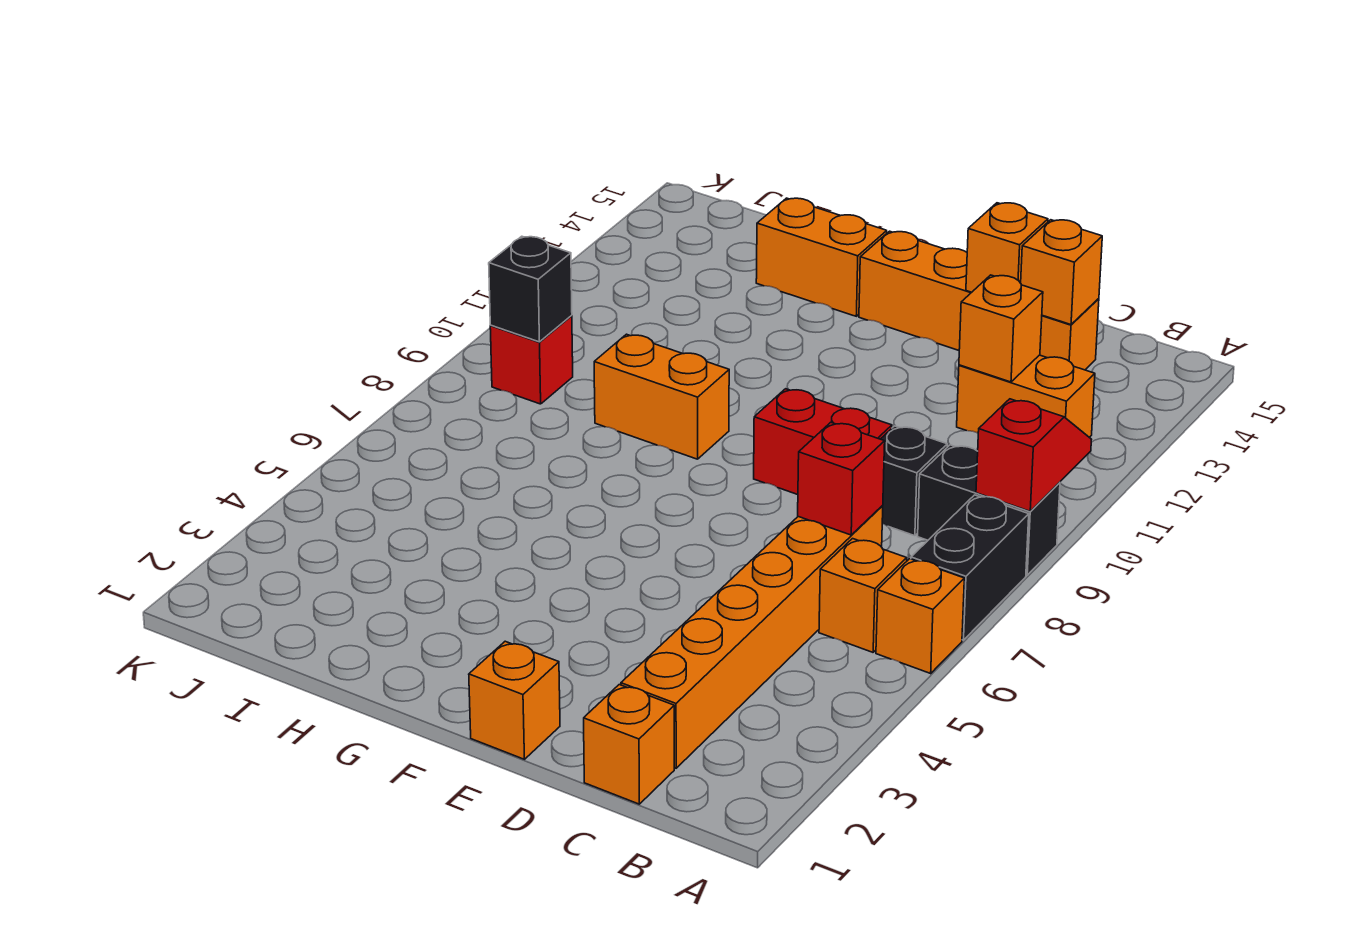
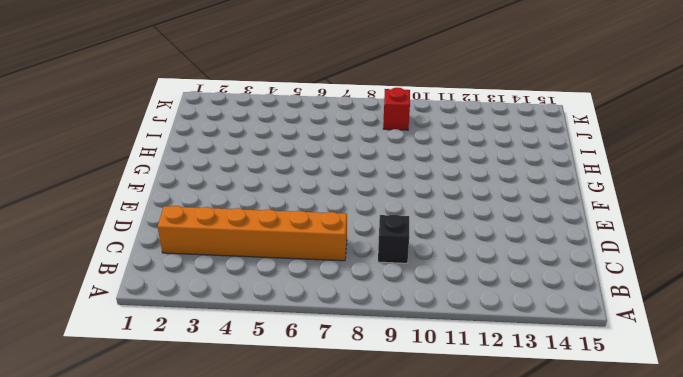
none -> orange 1x1 brick [876,559,964,673]
none -> black 1x2 brick [911,495,1029,640]
none -> black 1x2 brick [918,445,1060,575]

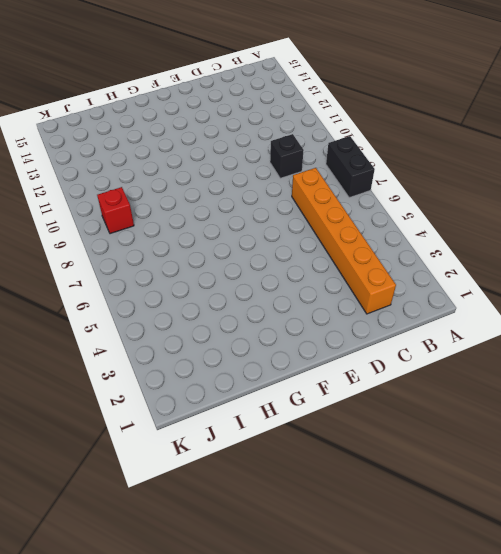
none -> orange 1x1 brick [876,559,964,673]
none -> black 1x2 brick [918,445,1060,575]
none -> orange 1x1 brick [819,539,907,652]

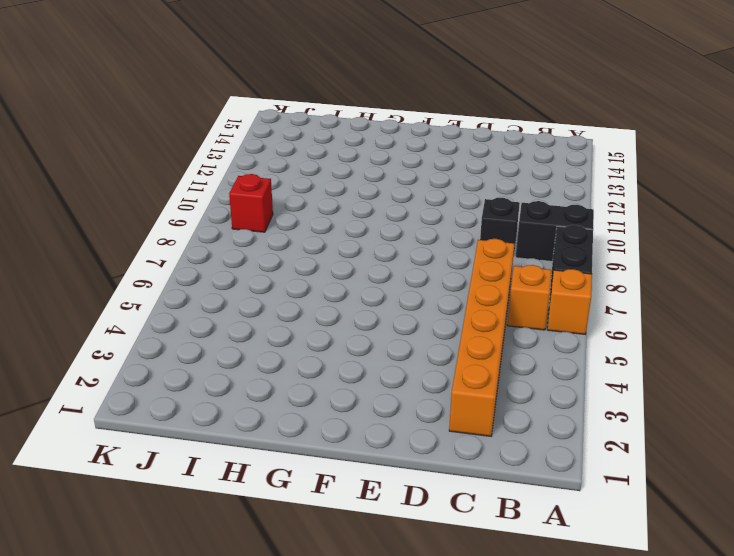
none -> orange 1x2 brick [957,355,1095,437]
none -> orange 1x1 brick [584,685,674,804]
none -> orange 1x4 brick [859,231,1099,370]

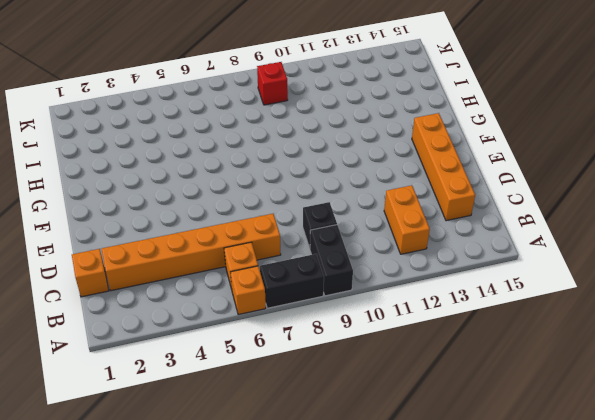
none -> red 1x2 brick [754,389,892,495]
none -> orange 1x1 brick [469,641,560,759]
none -> orange 1x2 brick [594,334,729,459]

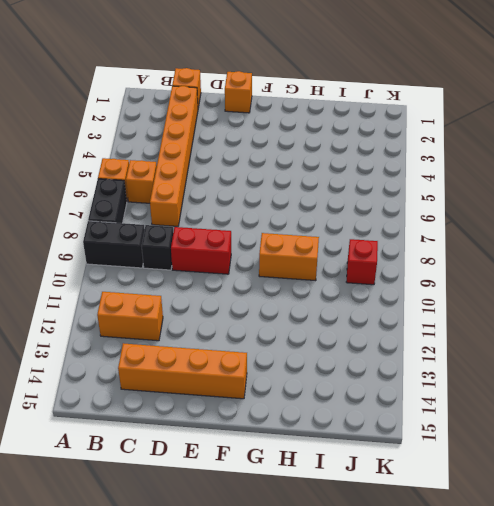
none -> orange 1x2 brick [756,198,887,316]
none -> red 1x2 slope [976,399,1091,511]
none -> red 1x1 brick [798,422,885,535]

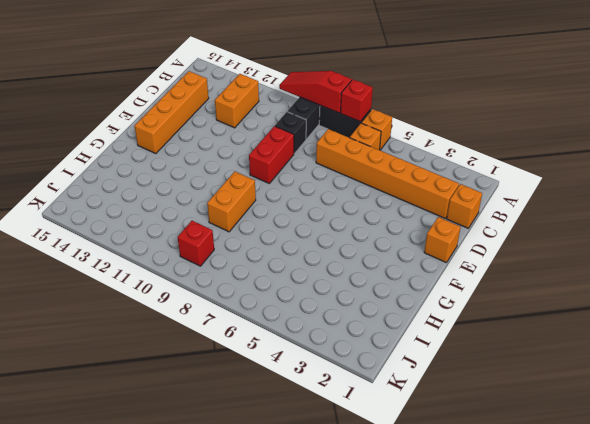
red 1x1 brick [341,80,373,122] -> red 1x1 brick moved to [798,422,885,535]
red 1x3 slope [279,71,352,113] -> red 1x2 slope [976,399,1091,511]
none -> orange 1x2 brick [756,198,887,316]
none -> orange 1x1 brick [959,275,1043,382]
none -> orange 1x1 brick [1021,220,1102,325]

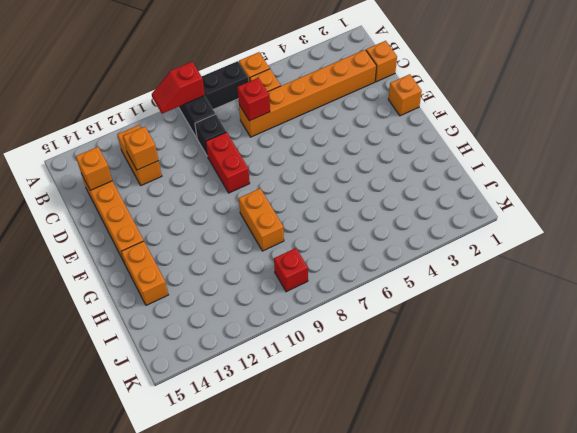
none -> orange 1x1 brick [966,203,1048,292]
none -> black 1x1 brick [489,236,572,342]

